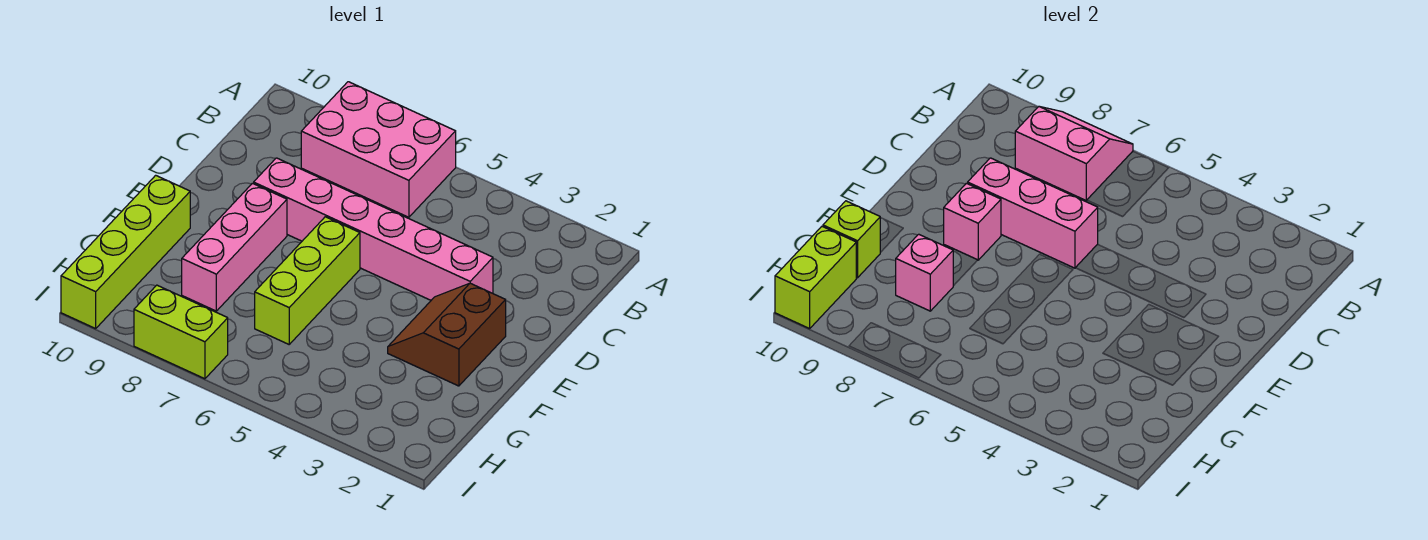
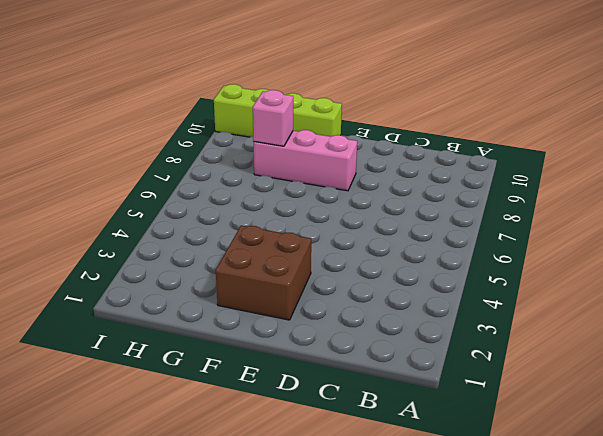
brown 2x2 brick [216,226,311,320] -> brown 2x2 slope [388,283,506,386]
none -> pink 2x3 brick [301,82,456,217]
none -> pink 1x6 brick [254,158,493,300]
none -> lime 1x3 brick [255,217,360,344]

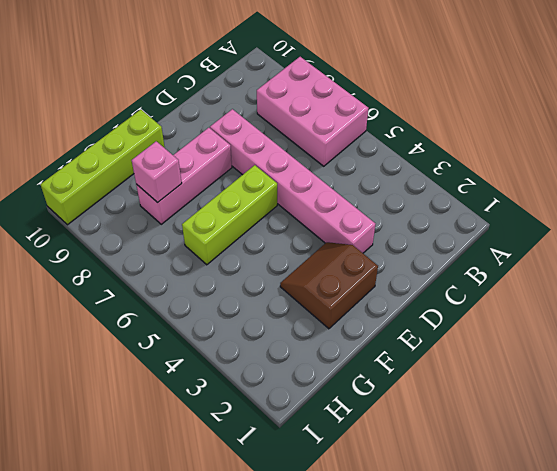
none -> lime 1x2 brick [134,285,228,379]
none -> pink 2x2 slope [1015,107,1133,200]
none -> pink 1x3 brick [968,158,1098,268]

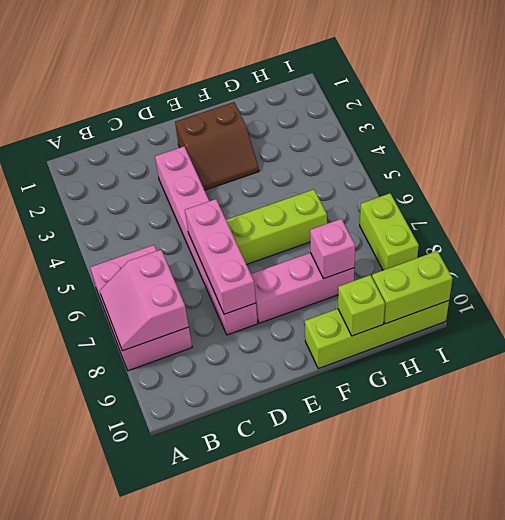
none -> pink 1x1 brick [944,183,1001,260]

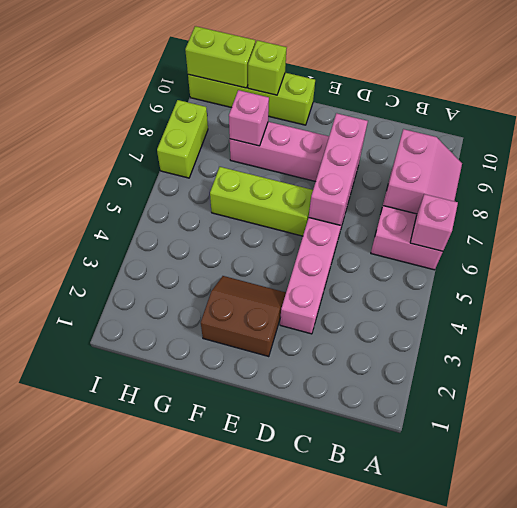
pink 1x1 brick [410,194,458,251] -> pink 1x1 brick moved to [944,183,1001,260]

